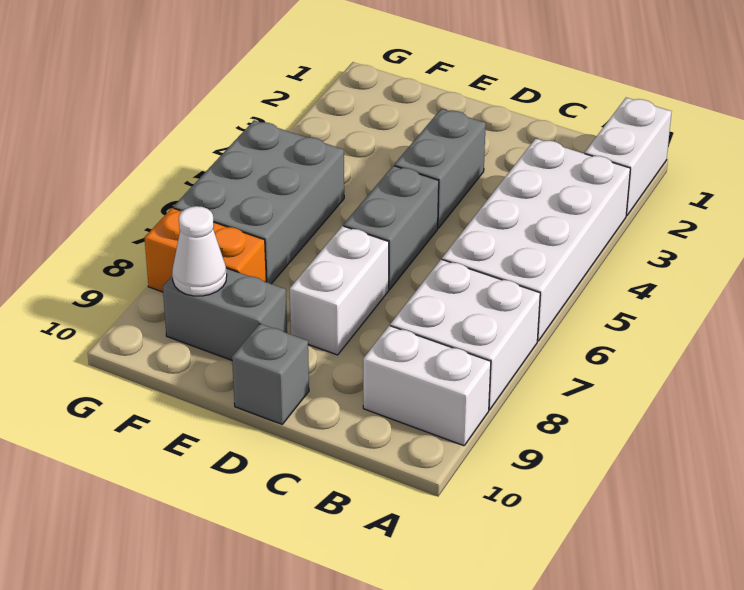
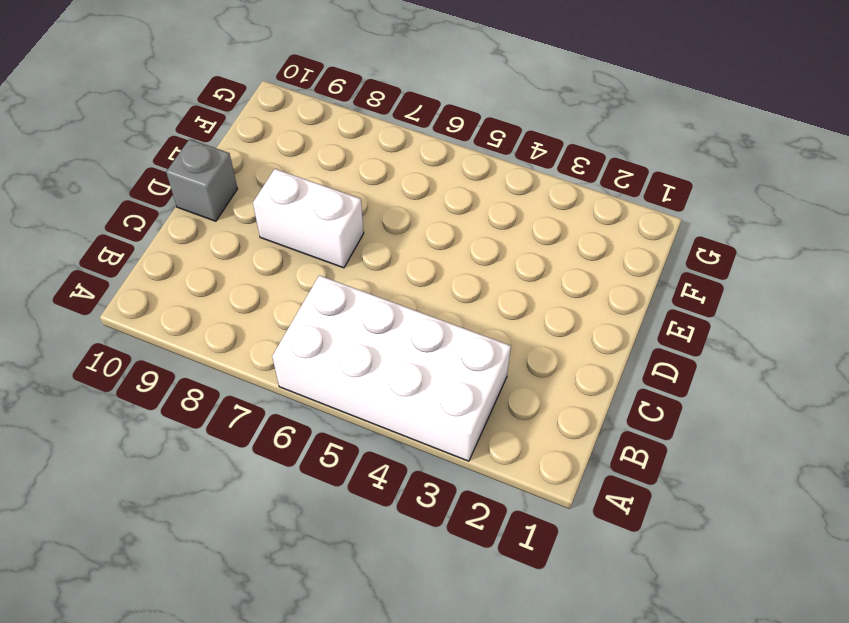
none -> white 1x2 brick [585,98,672,216]
none -> white 2x2 brick [390,259,540,410]
none -> white 1x2 brick [363,326,491,446]

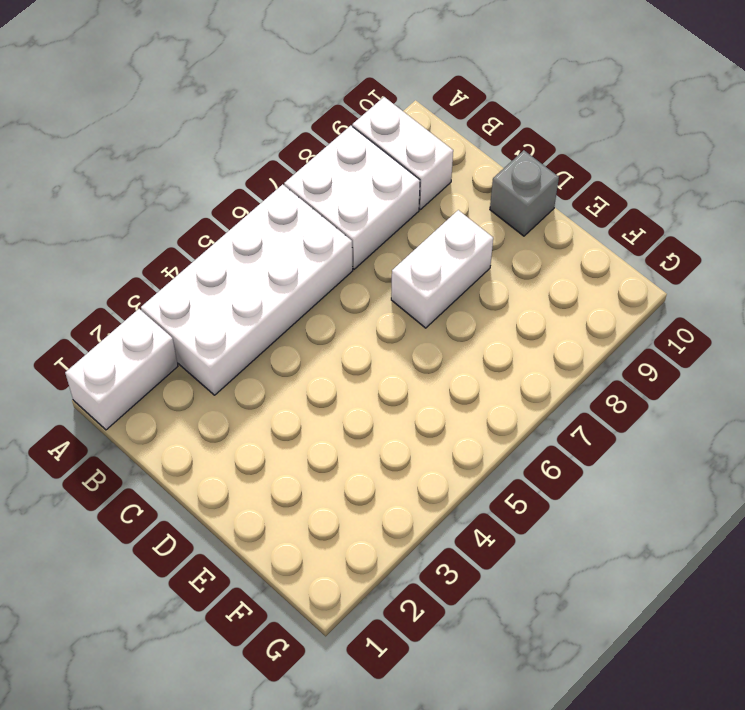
none -> grey 1x2 brick [394,109,486,228]
none -> grey 1x2 brick [344,166,439,290]
none -> grey 1x2 brick [163,268,287,360]

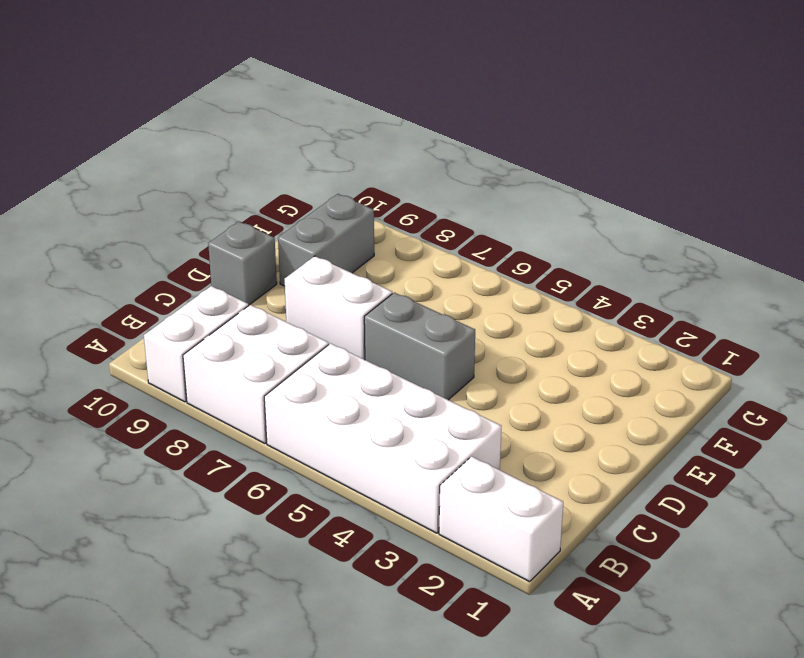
none -> grey 1x2 brick [394,109,486,228]
none -> grey 2x3 brick [173,120,344,284]
none -> orange 1x2 brick [145,208,266,292]

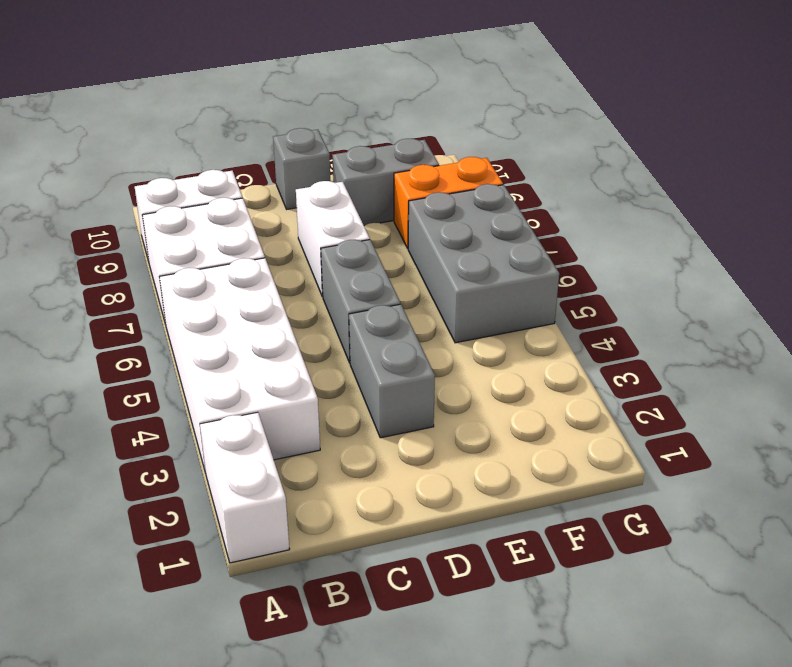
none -> white 1x1 cone [172,206,227,296]

